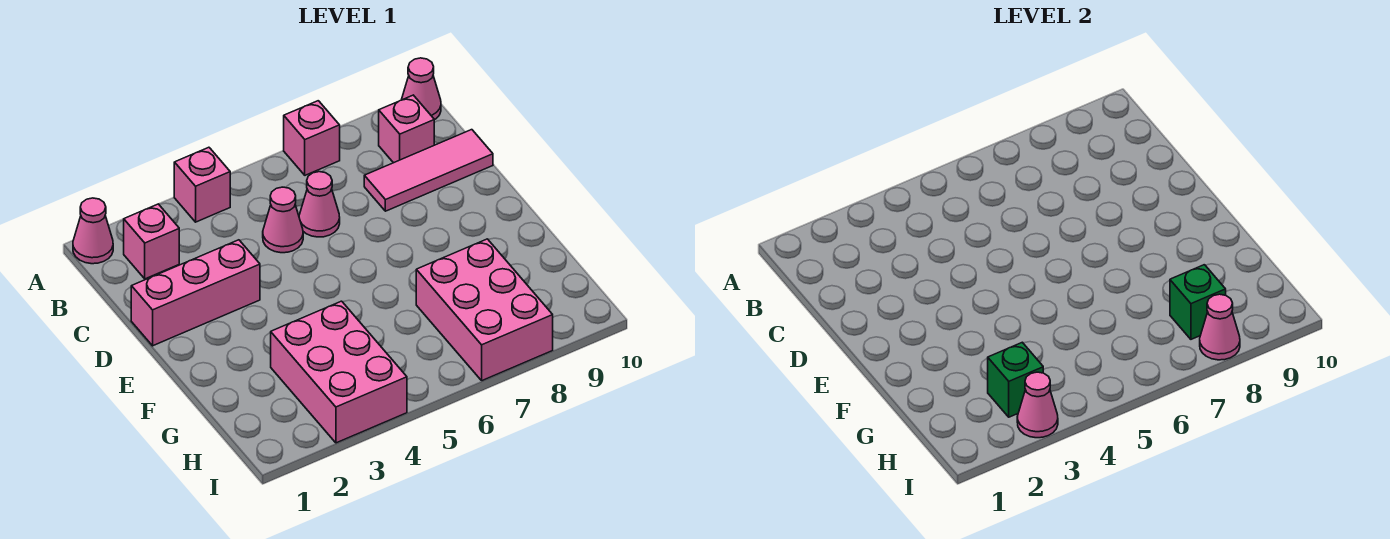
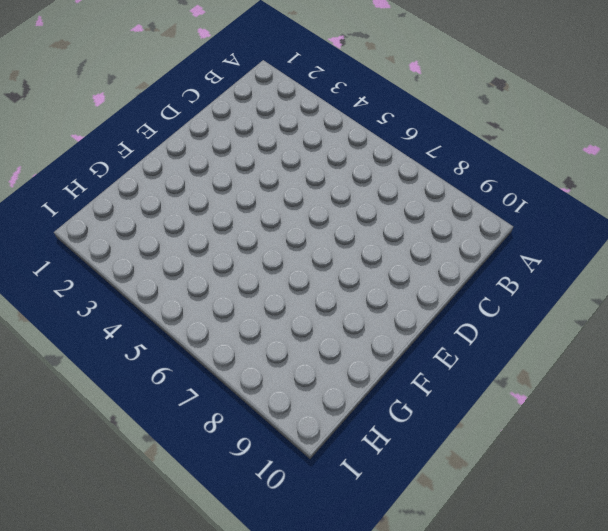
none -> pink 1x1 cone [73,198,113,264]
none -> pink 1x1 brick [174,147,230,222]
none -> pink 1x1 brick [284,101,340,175]

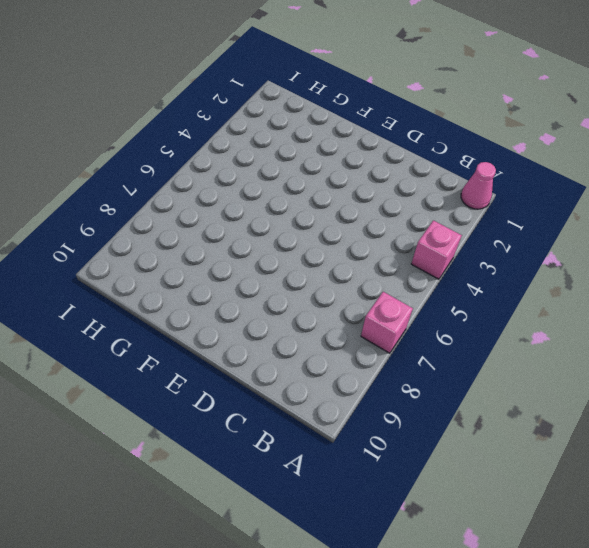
none -> pink 1x1 cone [402,58,441,120]
none -> pink 1x1 brick [124,204,179,279]
none -> pink 1x1 brick [379,95,434,163]

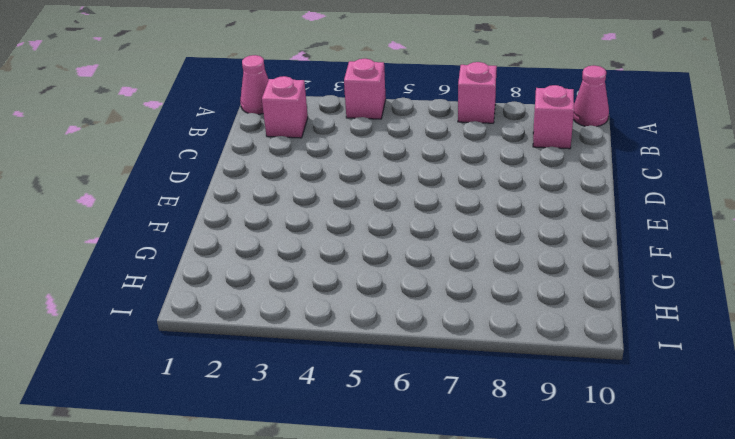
none -> pink 1x1 cone [263,187,303,253]
none -> pink 1x1 cone [299,172,340,237]
none -> pink 1x3 tile [364,130,493,211]

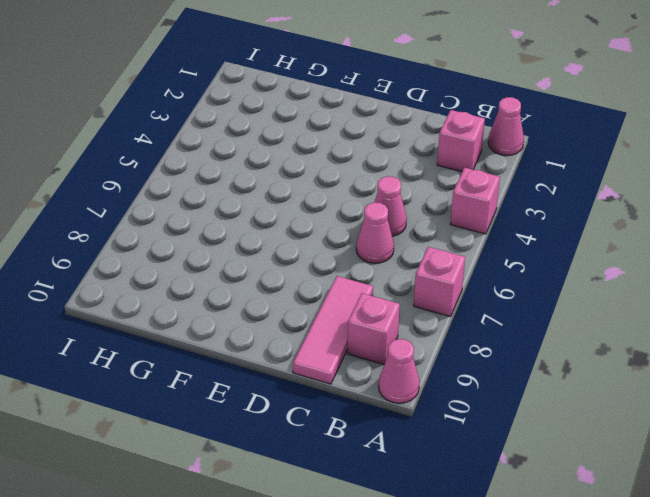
none -> pink 1x3 brick [131,240,260,346]
none -> pink 2x3 brick [271,301,407,443]
none -> pink 2x3 brick [416,239,553,381]

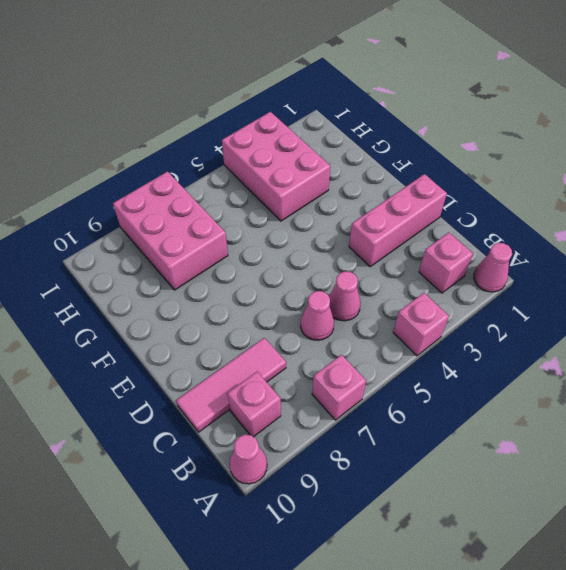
none -> green 1x1 brick [988,342,1043,417]
none -> green 1x1 brick [1170,265,1226,339]
none -> pink 1x1 cone [1017,372,1058,438]

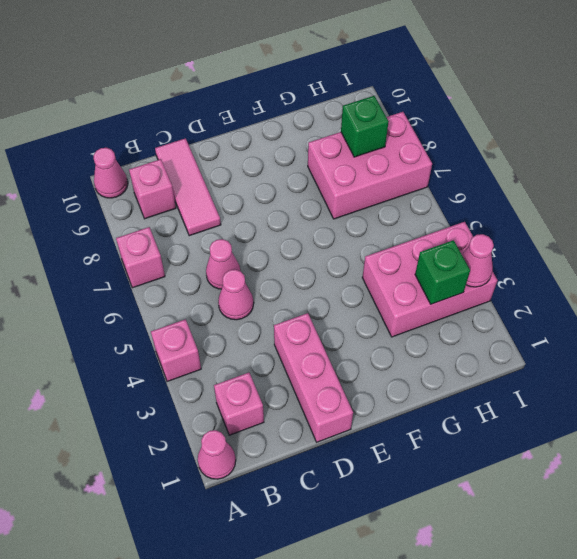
none -> pink 1x1 cone [1200,294,1240,360]

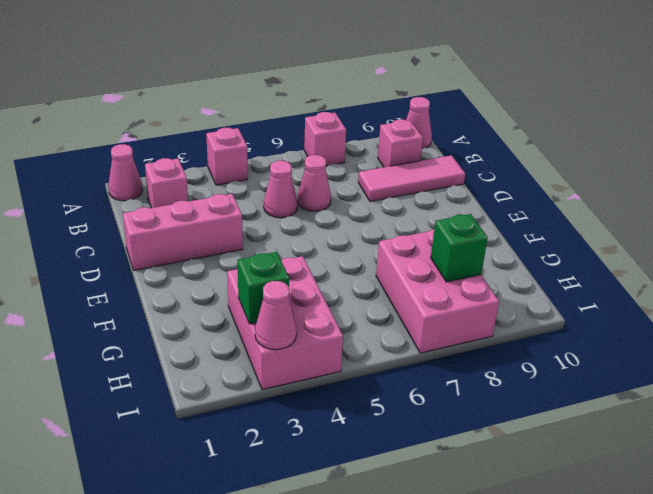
none -> pink 1x1 cone [1200,294,1240,360]

